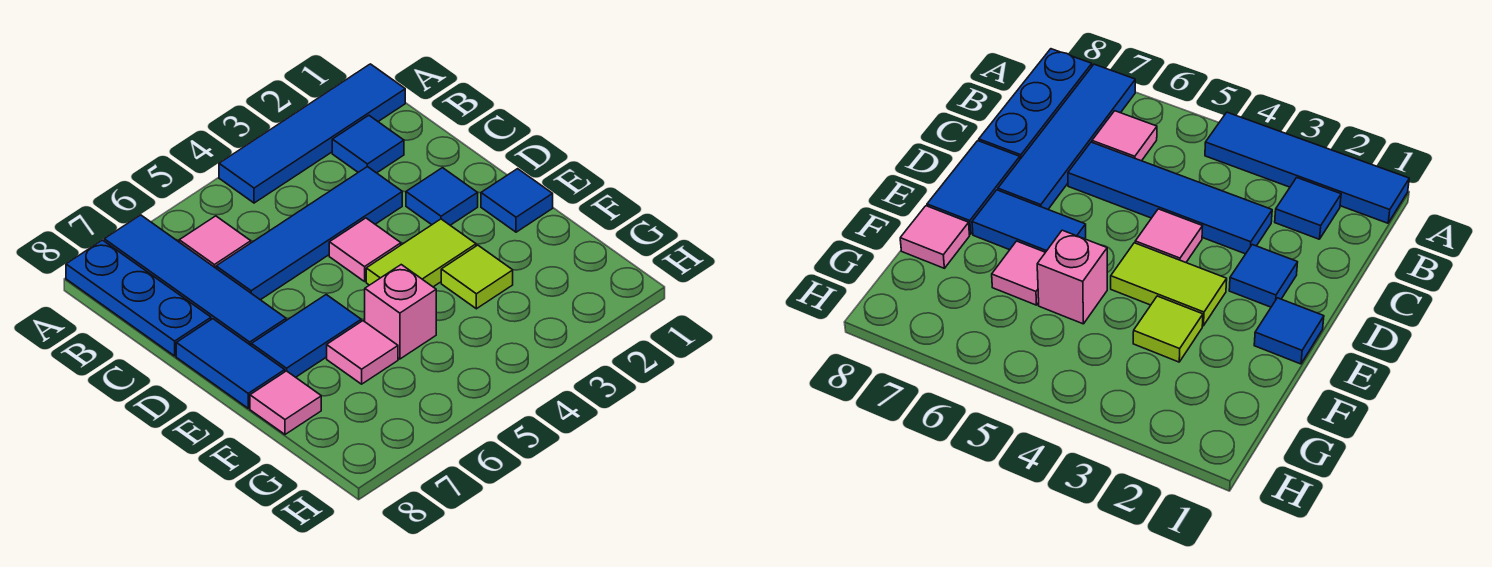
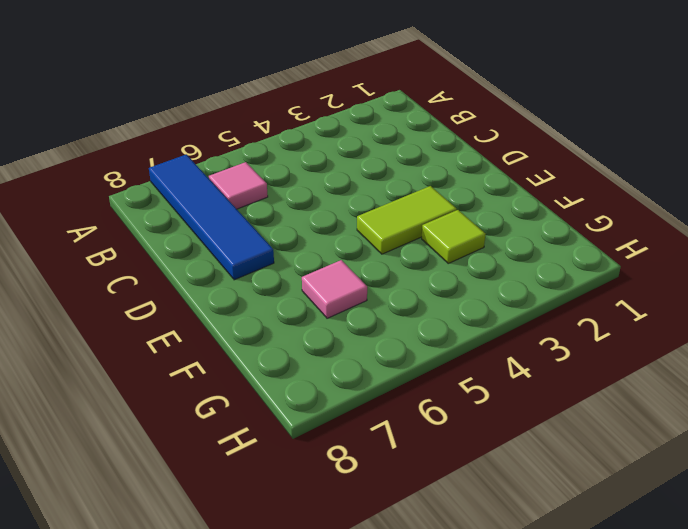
none -> blue 1x4 tile [219,64,405,203]
none -> blue 1x3 plate [66,240,211,356]
none -> blue 1x1 tile [332,115,404,173]

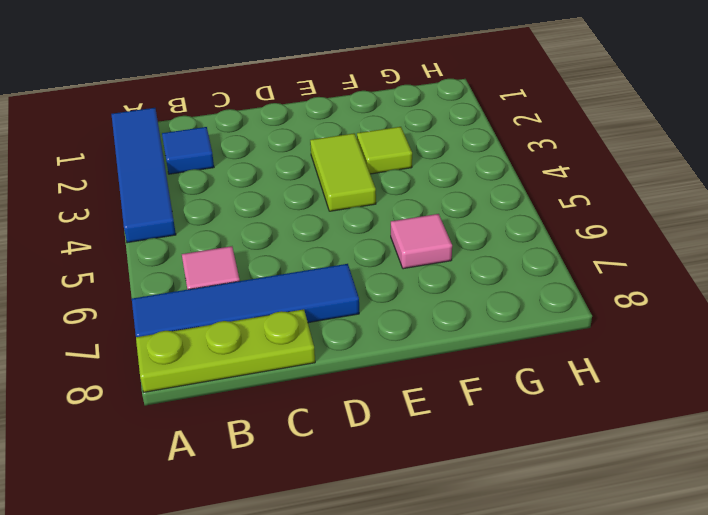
lime 1x3 plate [136,309,315,392] -> blue 1x3 plate [66,240,211,356]
none -> blue 1x4 tile [216,167,402,300]
none -> blue 1x1 tile [406,168,478,225]
none -> pink 1x1 tile [329,218,401,281]

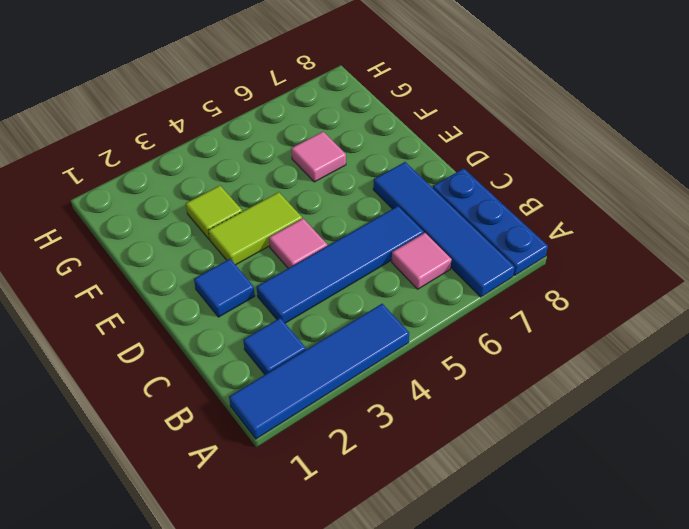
none -> blue 1x2 tile [176,319,285,408]
none -> blue 1x1 tile [481,169,553,232]
none -> blue 1x2 tile [251,295,361,377]

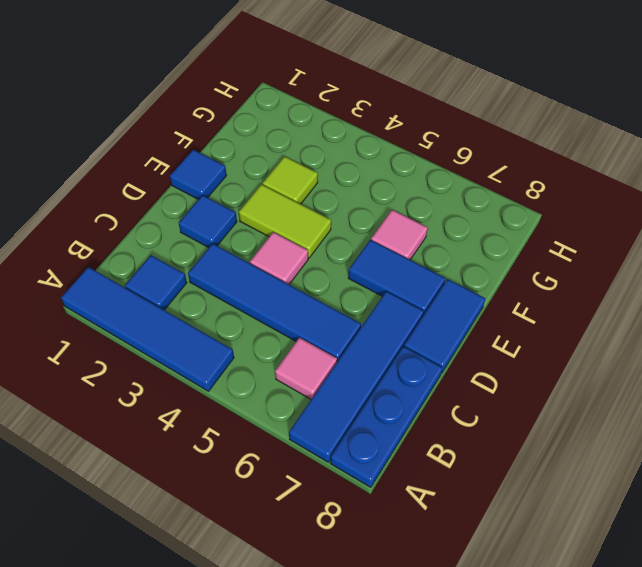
none -> pink 1x1 brick [365,265,436,359]
none -> pink 1x1 tile [250,371,321,434]

